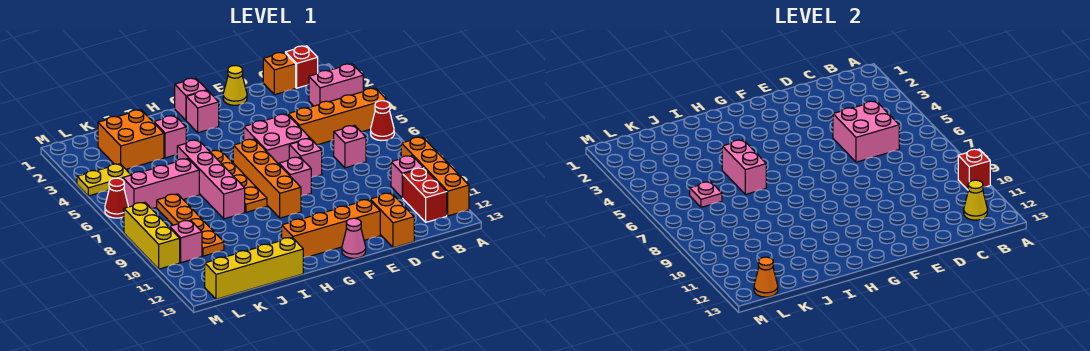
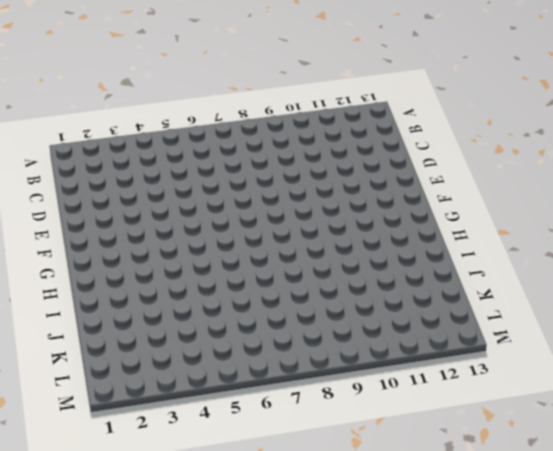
none -> pink 1x2 brick [309,64,363,106]
none -> orange 1x4 brick [288,88,387,145]
none -> red 1x1 cone [371,101,394,140]
none -> orange 1x4 brick [401,137,469,216]

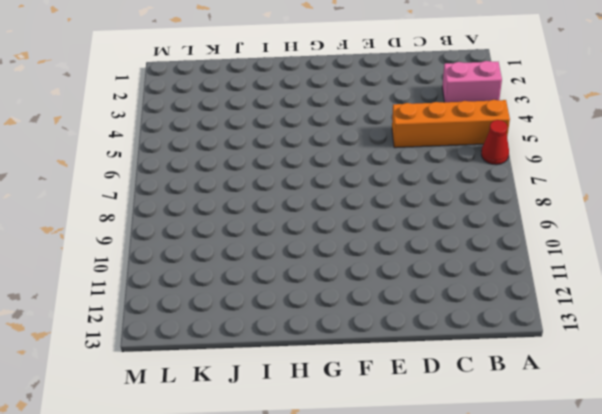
none -> orange 1x4 brick [401,137,469,216]
none -> red 1x1 brick [285,46,318,88]
none -> pink 1x1 brick [391,156,423,198]
none -> red 1x2 brick [403,168,447,222]

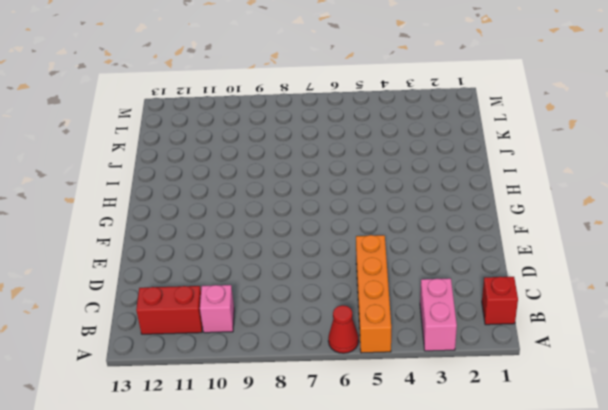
none -> orange 1x4 brick [401,137,469,216]
none -> orange 1x1 brick [263,52,296,95]
none -> pink 1x1 brick [334,125,366,168]
none -> orange 1x2 brick [370,193,414,248]

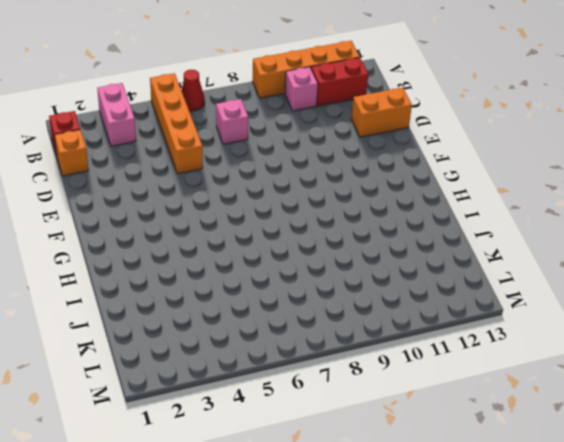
none -> yellow 1x1 cone [223,65,247,105]
none -> pink 2x2 brick [244,114,310,164]
none -> pink 1x1 brick [289,138,322,178]
none -> orange 1x4 brick [282,200,380,258]

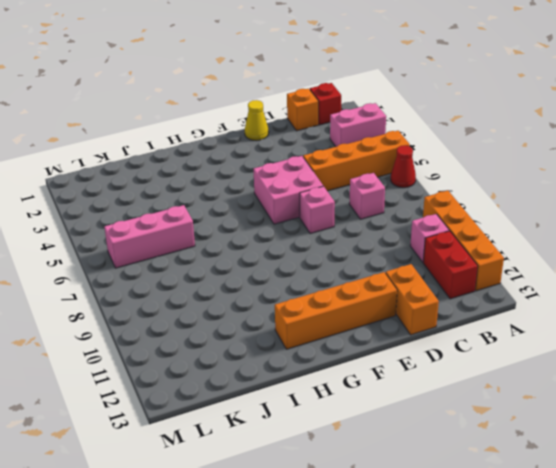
none -> pink 1x1 brick [279,157,311,196]
none -> pink 1x1 cone [342,218,366,258]
none -> pink 1x1 brick [175,78,207,120]
none -> pink 1x1 brick [186,90,219,133]

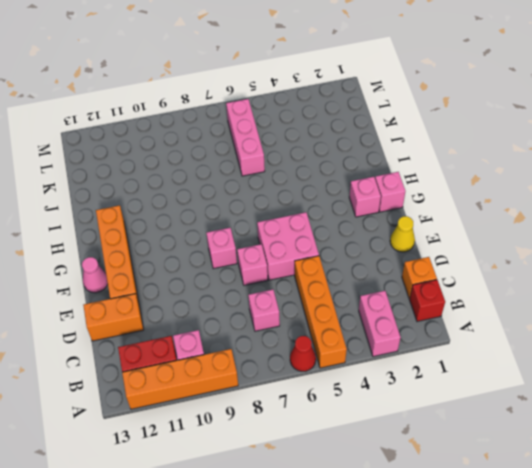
none -> orange 1x4 brick [233,139,301,218]
none -> orange 1x4 plate [211,150,267,212]
none -> pink 1x1 brick [154,116,186,158]
none -> pink 1x4 brick [177,140,245,219]

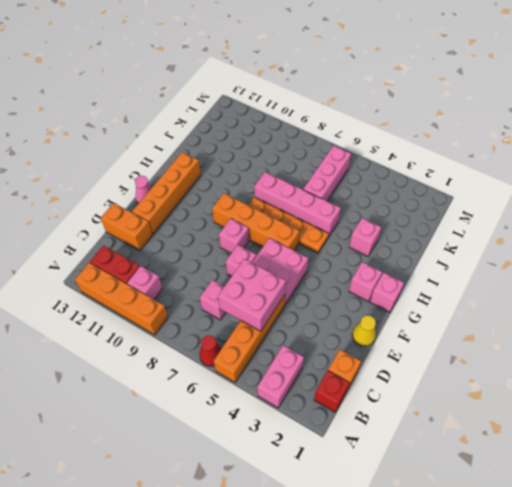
none -> yellow 1x4 brick [205,238,303,299]
none -> orange 2x2 brick [98,110,164,169]
none -> orange 1x4 plate [157,194,224,256]
none -> yellow 1x2 plate [77,164,131,196]

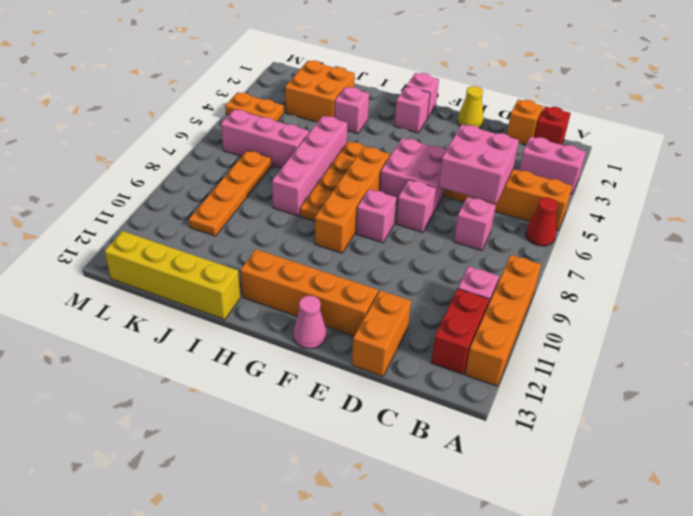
orange 1x2 plate [225,92,284,122] -> yellow 1x2 plate [77,164,131,196]
none -> pink 1x1 brick [170,220,202,263]
none -> red 1x1 cone [105,178,128,218]
none -> yellow 1x3 brick [124,202,180,269]
none -> red 1x1 brick [958,149,990,190]

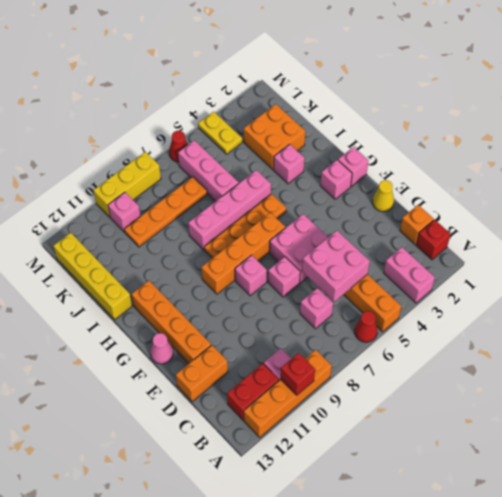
none -> yellow 1x1 cone [964,180,987,220]
none -> pink 1x2 brick [722,140,766,194]
none -> pink 1x1 plate [690,182,722,207]
none -> orange 1x1 cone [754,257,778,297]

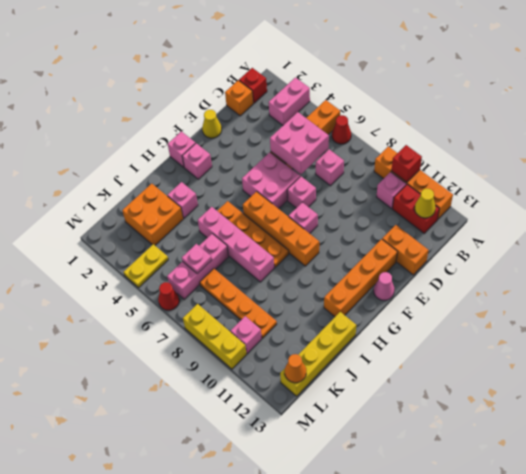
none -> pink 1x2 brick [722,140,766,194]

